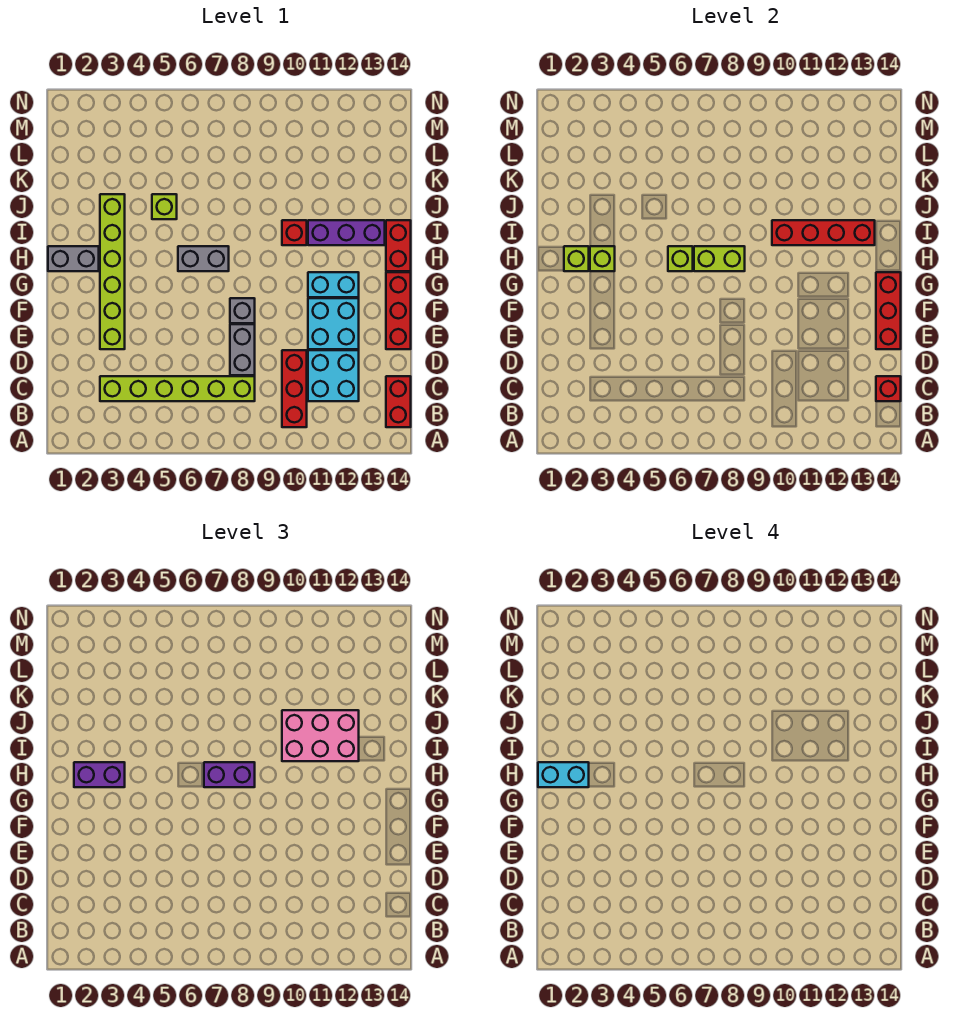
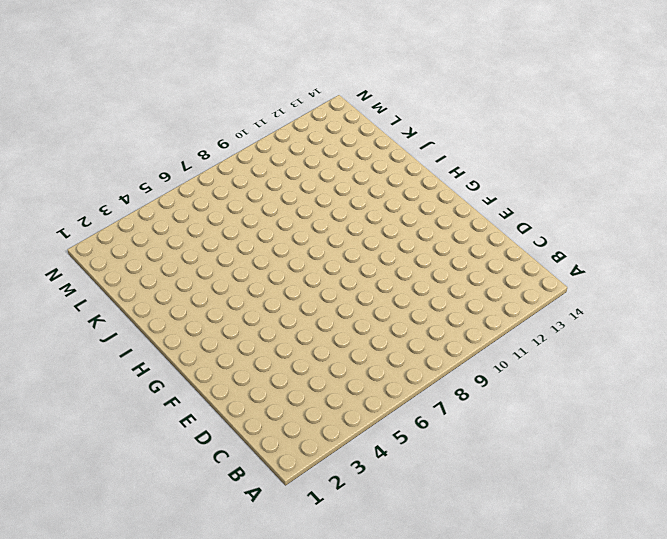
none -> red 1x3 brick [282,350,307,427]
none -> red 1x2 brick [386,376,411,427]
none -> lime 1x6 brick [100,376,255,401]

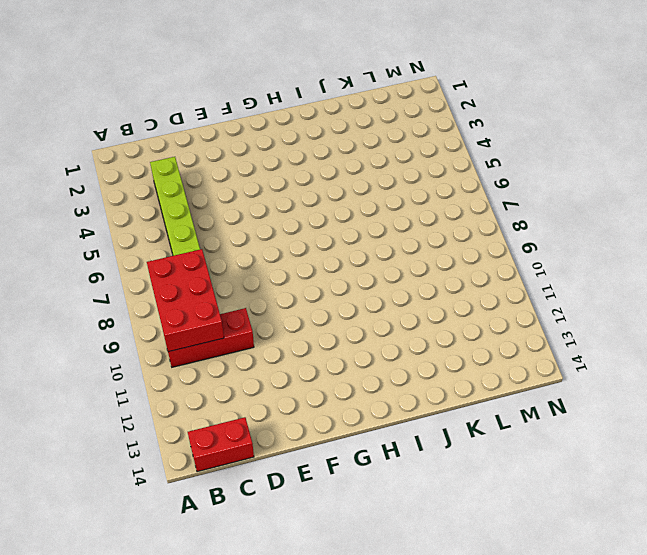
red 2x3 brick [147,249,224,352] -> none
none -> cyan 2x2 brick [308,350,359,401]
none -> grey 1x2 brick [230,324,255,375]
none -> lime 1x6 brick [100,194,125,349]

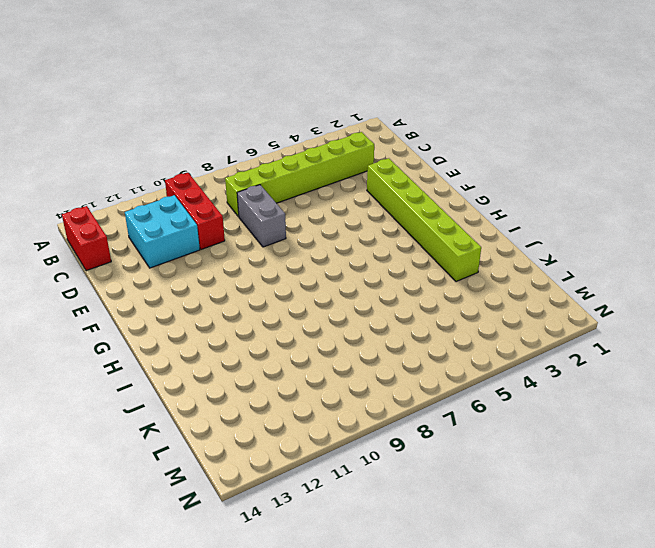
none -> cyan 2x2 brick [308,298,359,349]
none -> red 1x3 brick [386,272,411,349]
none -> grey 1x1 brick [230,298,255,323]

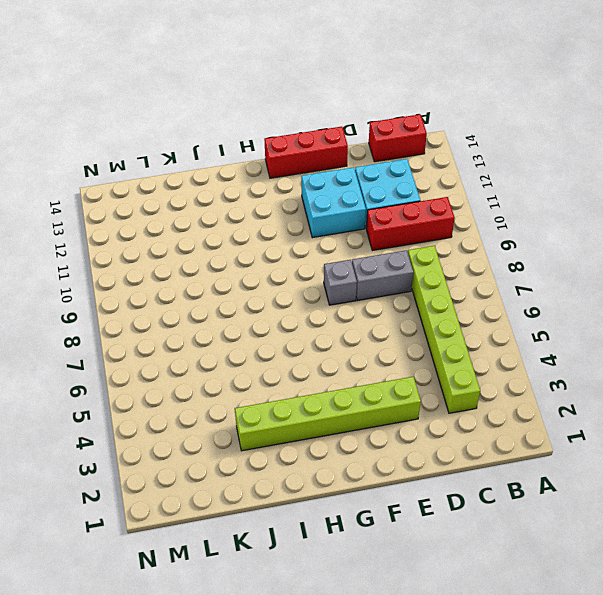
none -> cyan 1x2 brick [308,272,359,297]
none -> grey 1x2 brick [48,246,99,271]
none -> grey 1x2 brick [178,246,229,271]

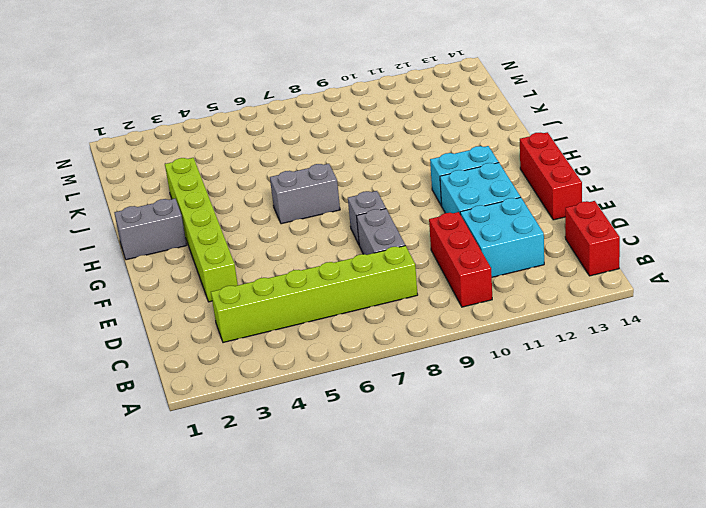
none -> red 1x2 brick [386,220,411,271]
none -> red 1x1 brick [282,220,307,245]
none -> purple 1x3 brick [308,220,385,245]

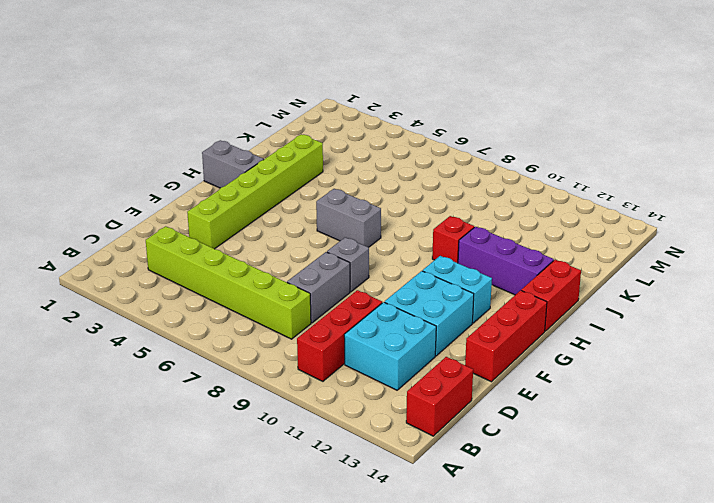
none -> lime 1x1 brick [152,194,177,219]
none -> red 1x1 brick [876,376,901,401]
none -> red 1x3 brick [876,272,901,349]

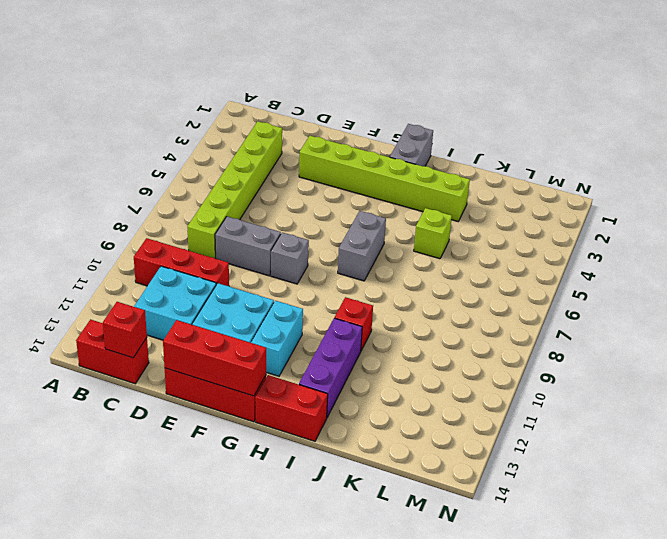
none -> lime 1x1 brick [564,246,589,271]
none -> lime 1x1 brick [590,246,615,271]
none -> lime 1x1 brick [668,246,693,271]

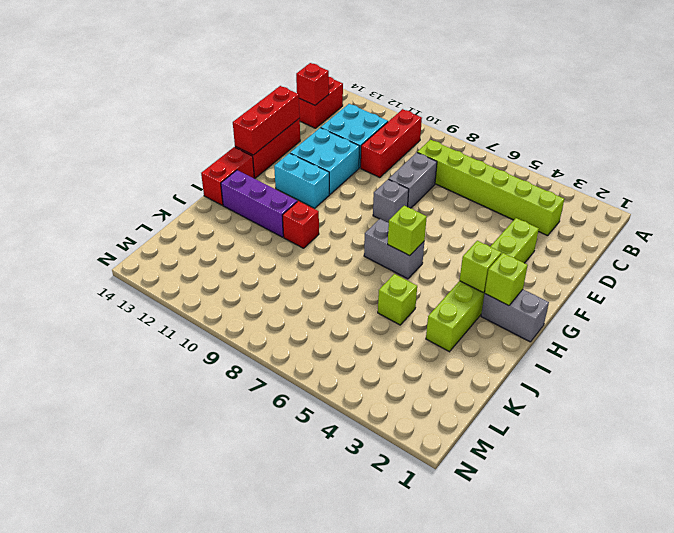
none -> lime 1x2 brick [694,246,745,271]
none -> red 1x4 brick [772,220,875,245]
none -> purple 1x2 brick [74,762,125,787]

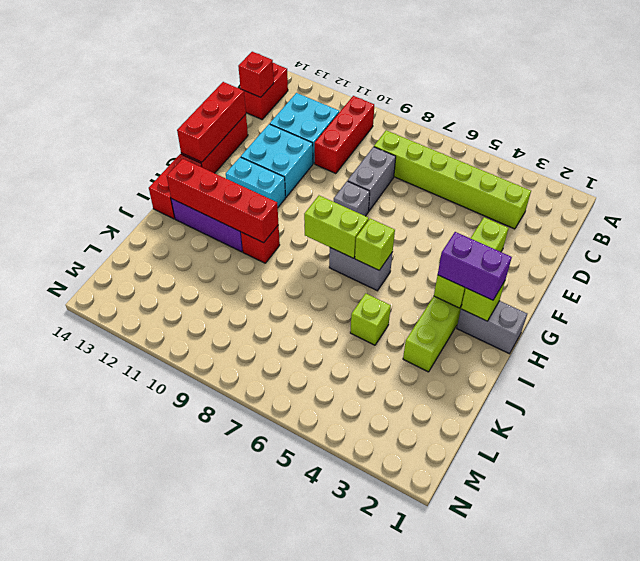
none -> purple 1x2 brick [204,762,255,787]
none -> pink 2x3 brick [282,710,359,761]
none -> cyan 1x2 brick [538,762,589,787]

